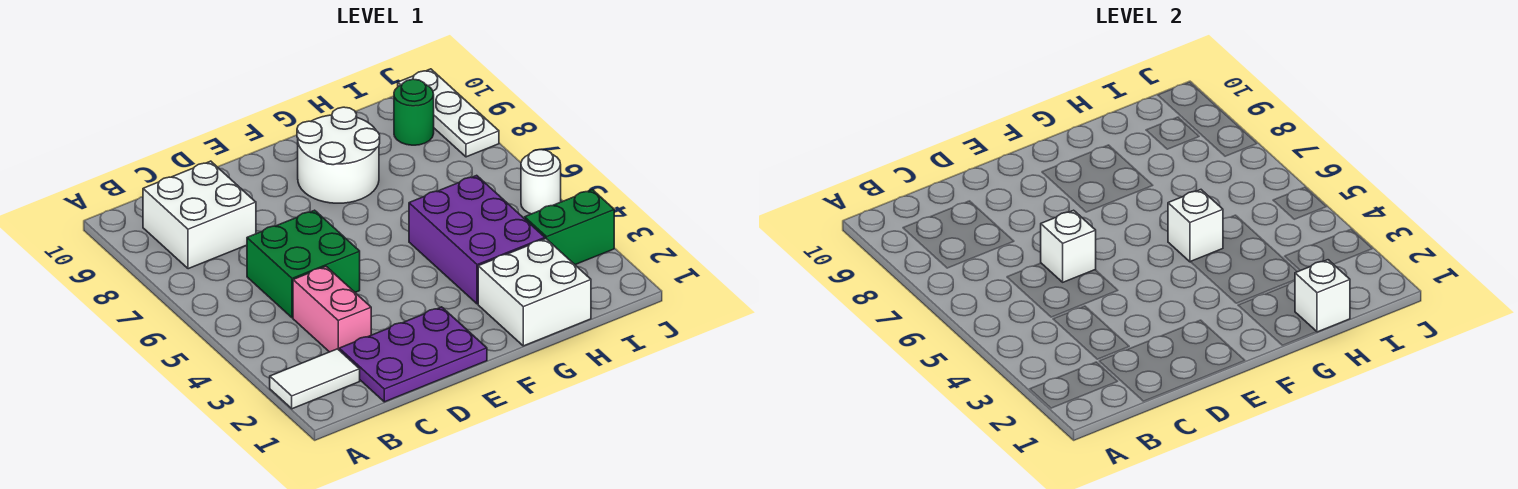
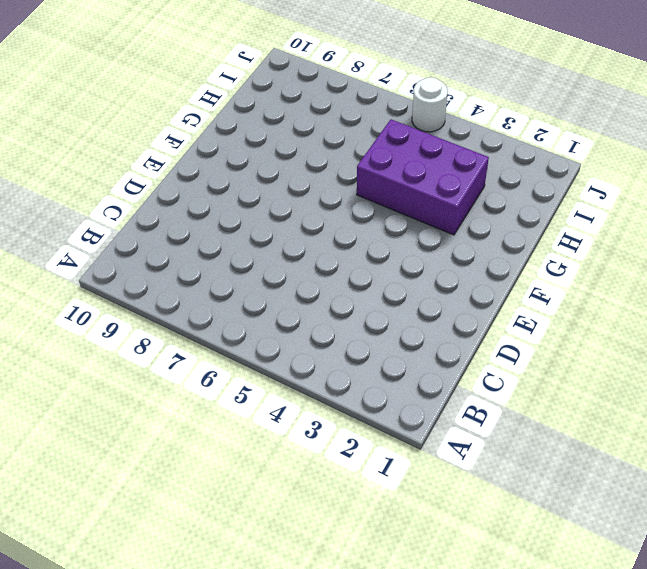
none -> white 1x2 tile [270,349,360,409]
none -> white 2x2 brick [143,161,256,269]
none -> purple 2x3 plate [339,307,487,402]

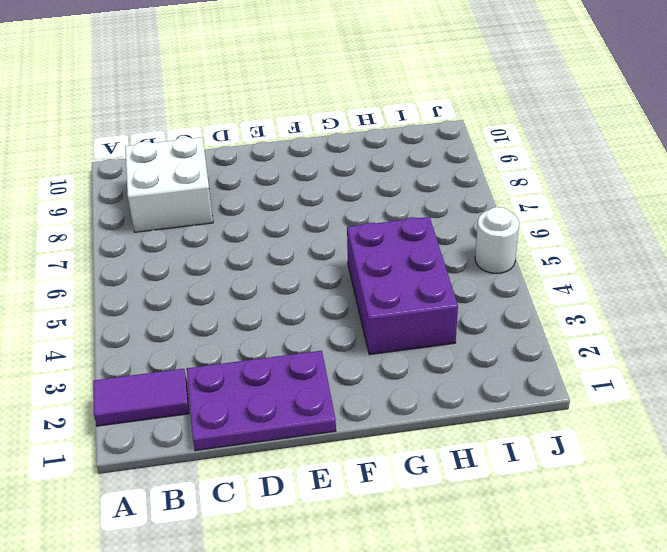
purple 1x2 tile [93,369,189,426] -> white 1x2 tile [270,349,360,409]
none -> pink 1x2 brick [293,267,371,352]
none -> green 2x2 brick [247,210,360,318]
none -> white 2x2 round brick [297,107,380,203]

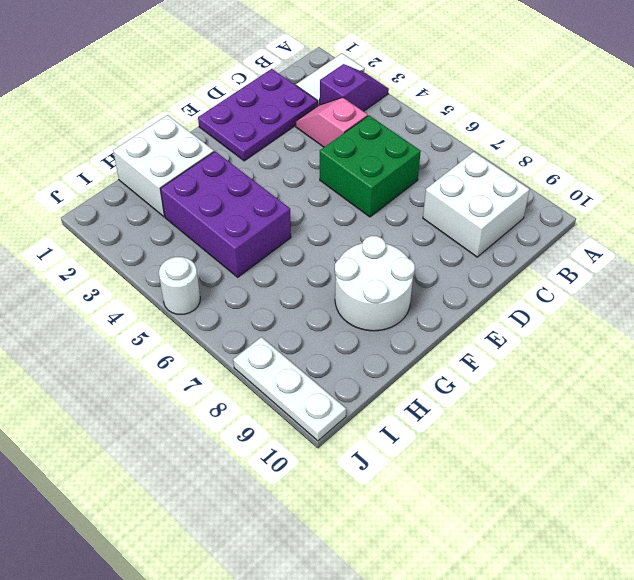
purple 1x2 slope [320,64,389,111] -> none
pink 1x2 slope [296,98,368,147] -> pink 1x2 brick [293,267,371,352]
none -> green 1x2 brick [525,190,614,265]
none -> green 1x1 round brick [394,79,434,145]
none -> white 1x1 brick [1041,210,1096,282]

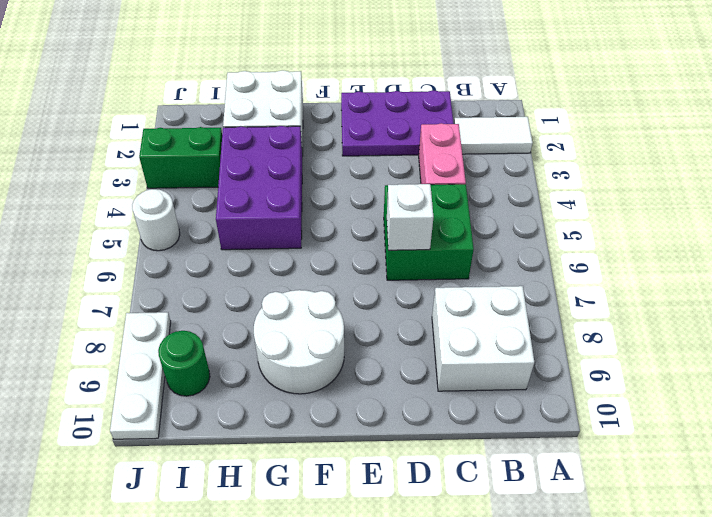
none -> white 1x1 brick [1168,190,1223,262]
none -> white 1x1 brick [1295,260,1350,332]

